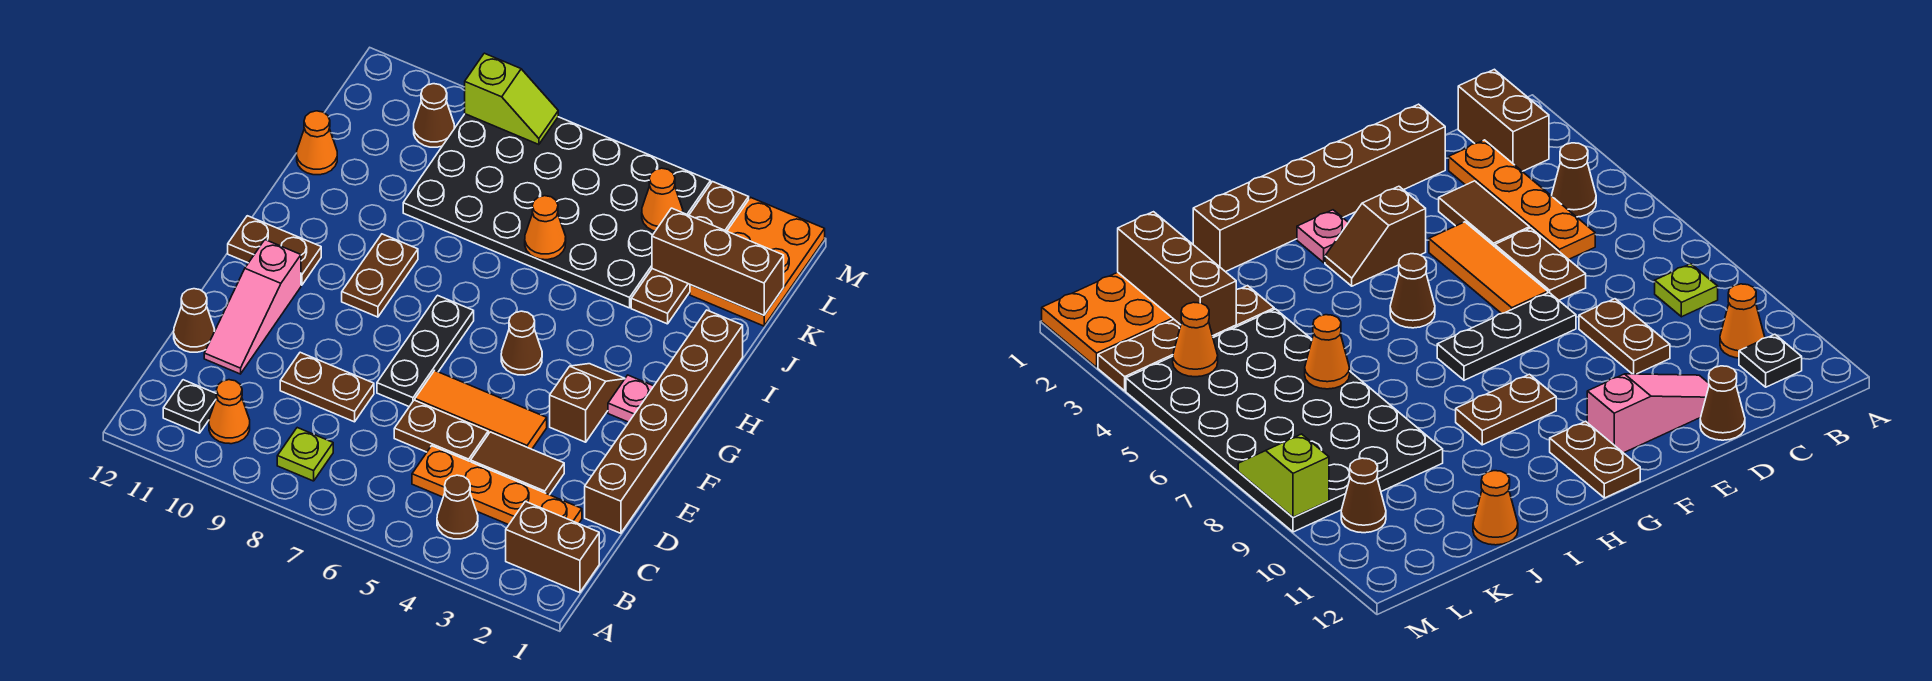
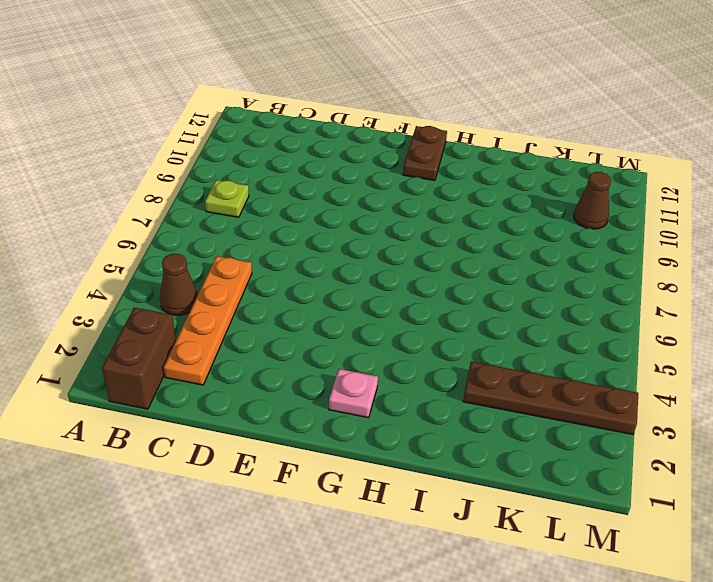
none -> orange 1x1 cone [209,380,250,444]
none -> black 1x1 plate [163,380,217,433]
none -> brown 1x6 brick [585,310,743,533]

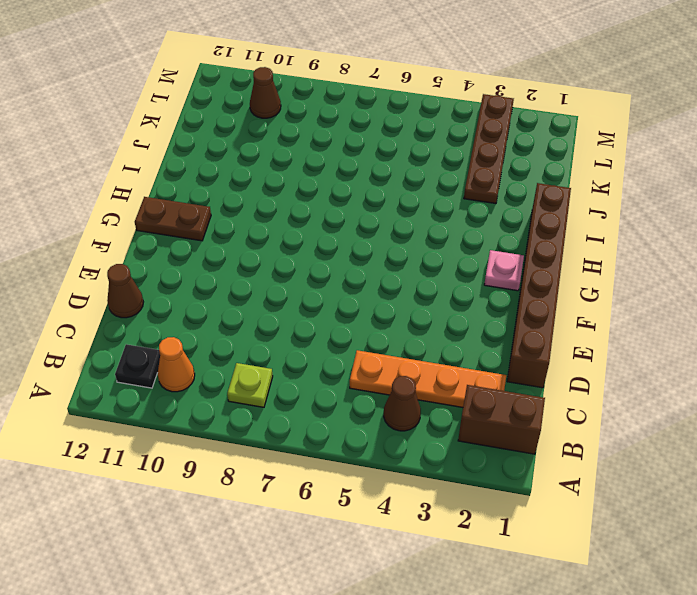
none -> brown 1x2 tile [471,432,564,495]
none -> brown 1x2 plate [394,400,488,462]
none -> brown 1x2 plate [280,352,374,422]

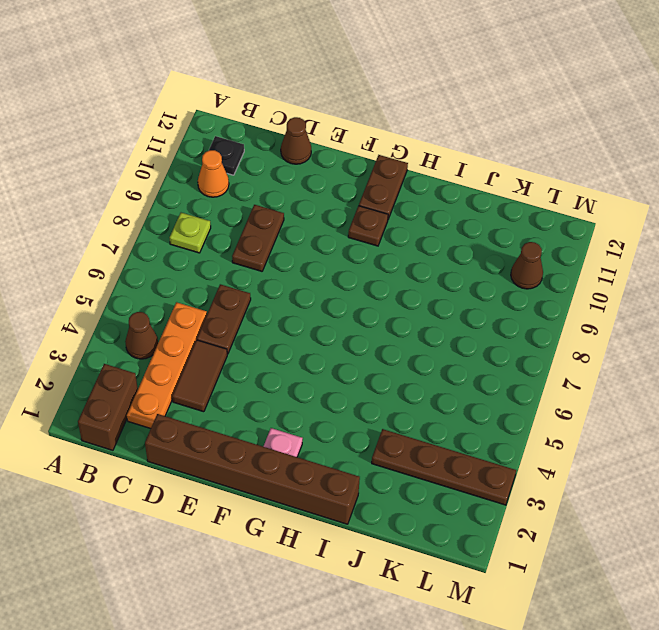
brown 1x1 plate [348,206,388,246] -> none
none -> pink 1x3 slope [204,240,301,374]
none -> orange 1x3 tile [415,371,547,449]
none -> black 1x3 plate [377,295,474,406]

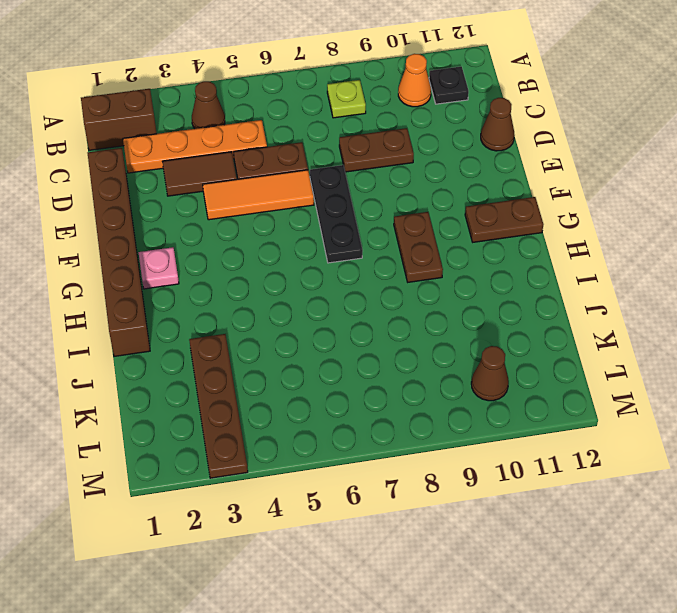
none -> pink 1x3 slope [204,240,301,374]
none -> brown 1x2 slope [550,364,625,442]
none -> brown 1x1 cone [501,311,542,375]

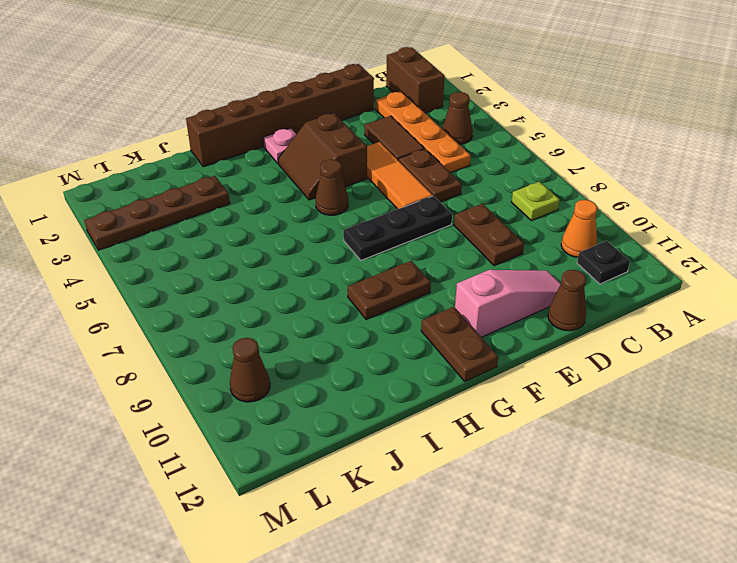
brown 2x2 slope [278,113,367,200] -> brown 1x2 slope [550,364,625,442]
none -> black 4x6 plate [403,114,711,308]
none -> orange 1x1 cone [297,111,337,175]
none -> orange 2x3 plate [690,197,825,326]

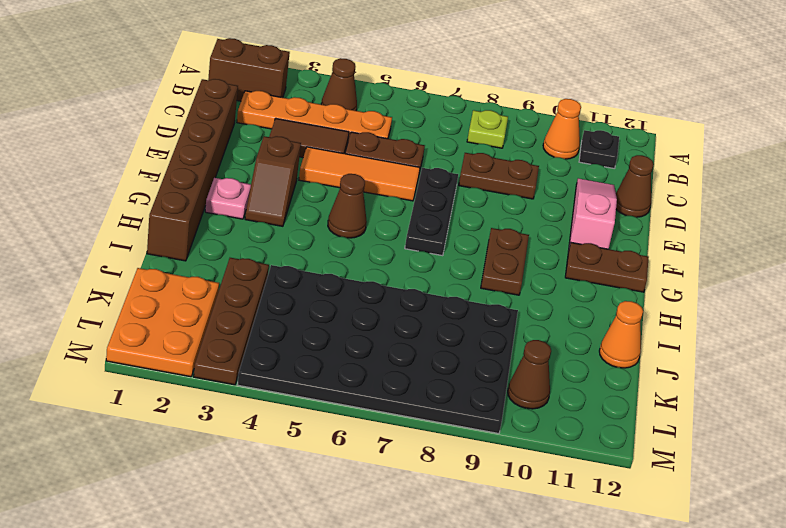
none -> orange 1x1 cone [525,196,566,260]
none -> brown 1x3 brick [652,208,784,315]
none -> orange 1x1 cone [642,168,683,231]

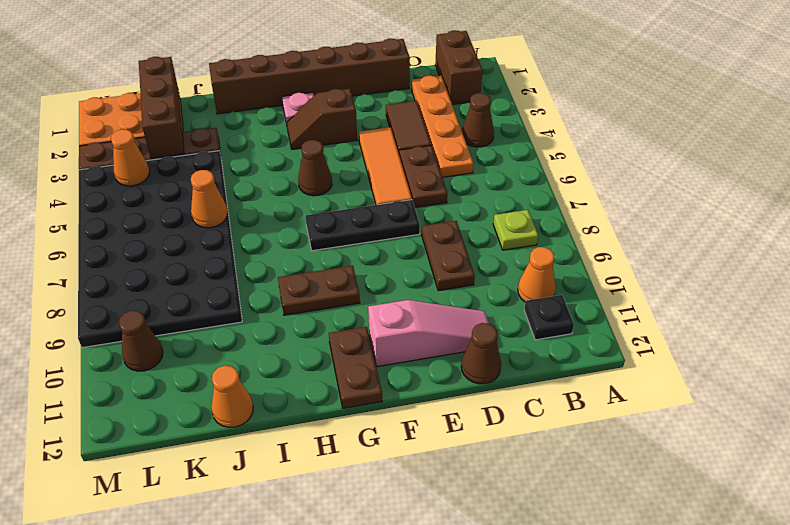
none -> lime 1x2 slope [465,53,558,145]

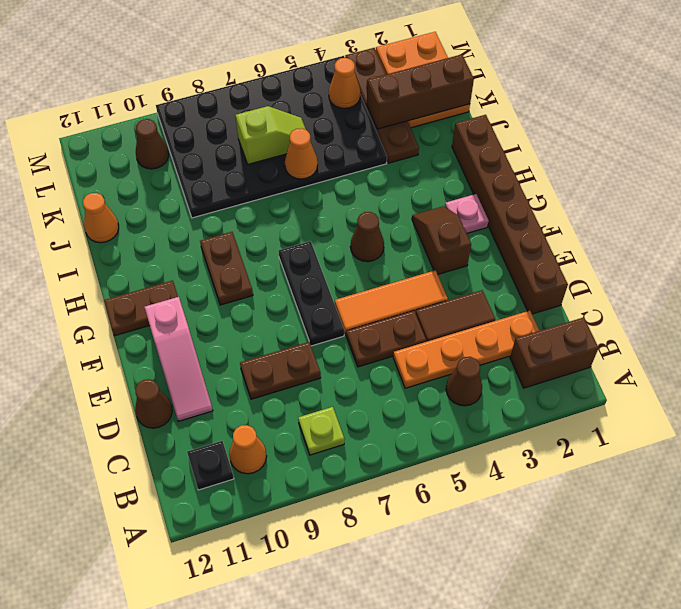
lime 1x2 slope [236,106,311,164] -> lime 1x2 slope moved to [465,53,558,145]

